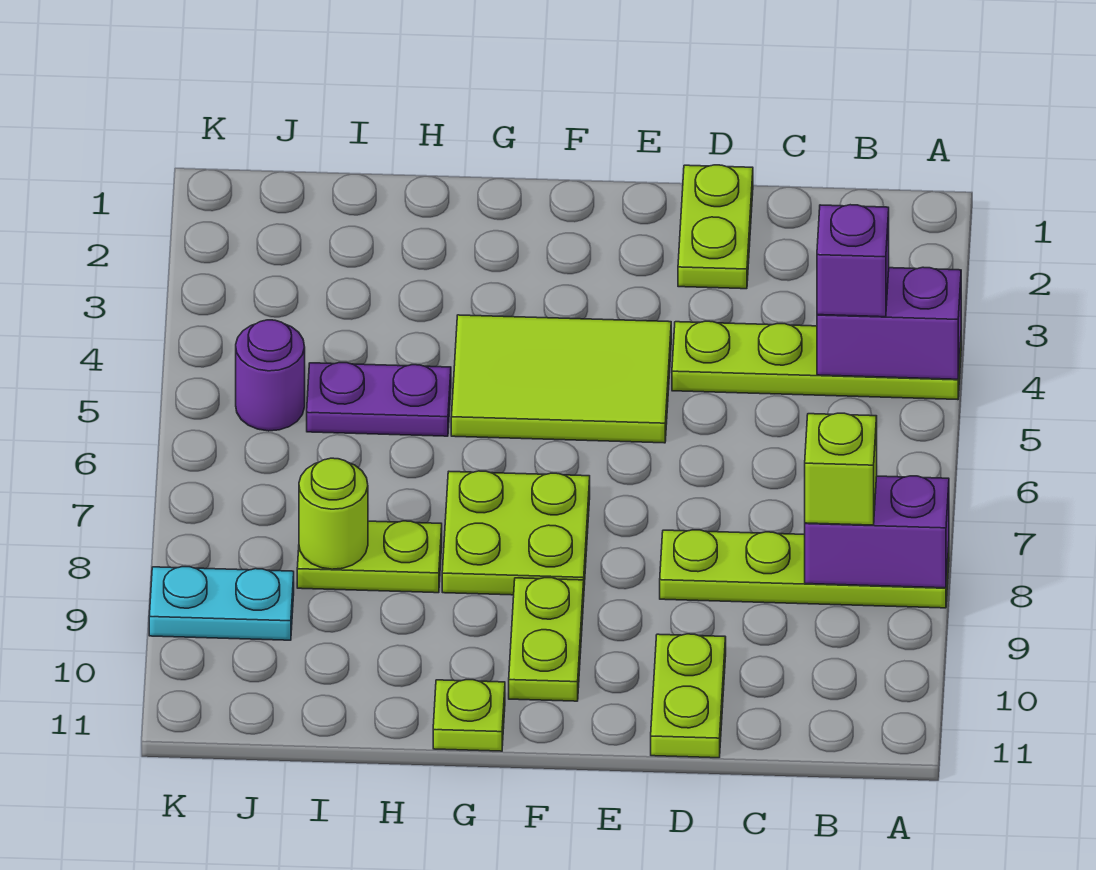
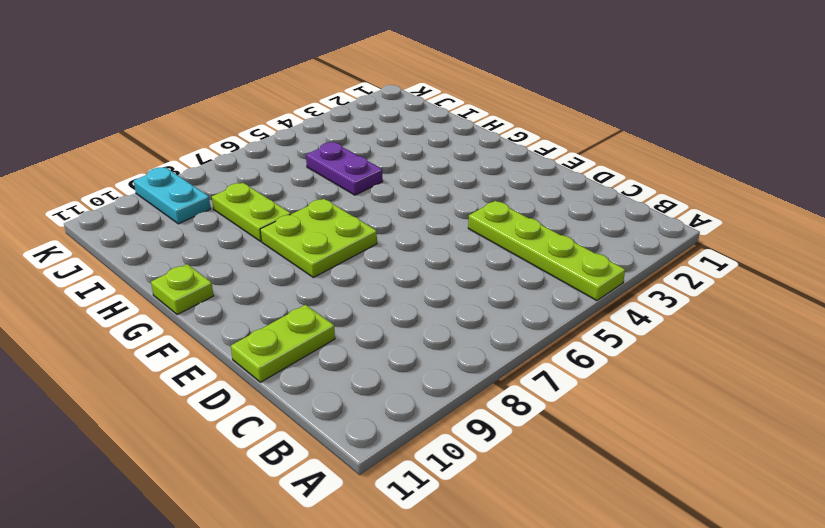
none -> lime 1x4 plate [660,530,949,608]
none -> lime 1x2 plate [678,165,753,289]
none -> lime 2x3 tile [451,315,671,443]

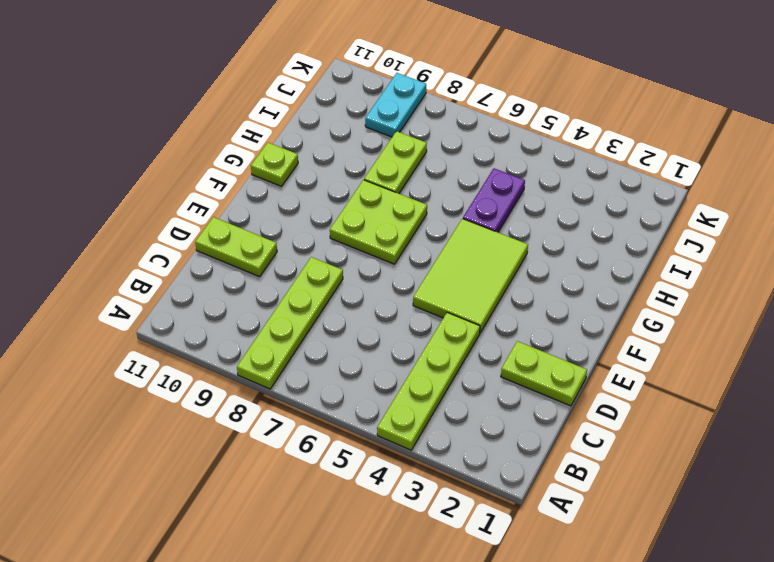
none -> lime 1x2 plate [509,578,584,701]
none -> purple 1x1 round brick [236,320,305,431]
none -> purple 1x2 brick [817,267,961,379]

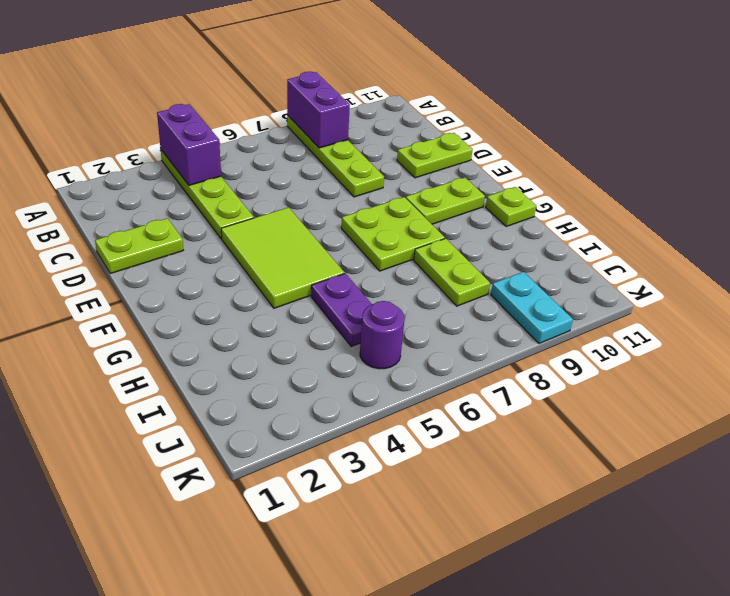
none -> lime 1x1 round brick [299,458,368,569]
none -> purple 1x1 brick [817,205,889,317]
none -> lime 1x1 brick [805,413,877,525]

